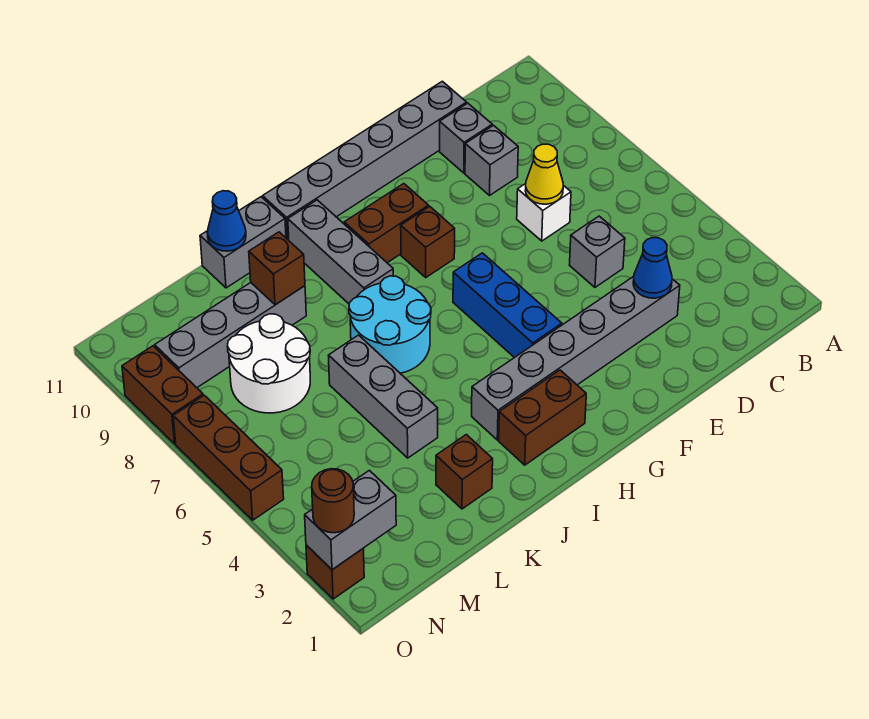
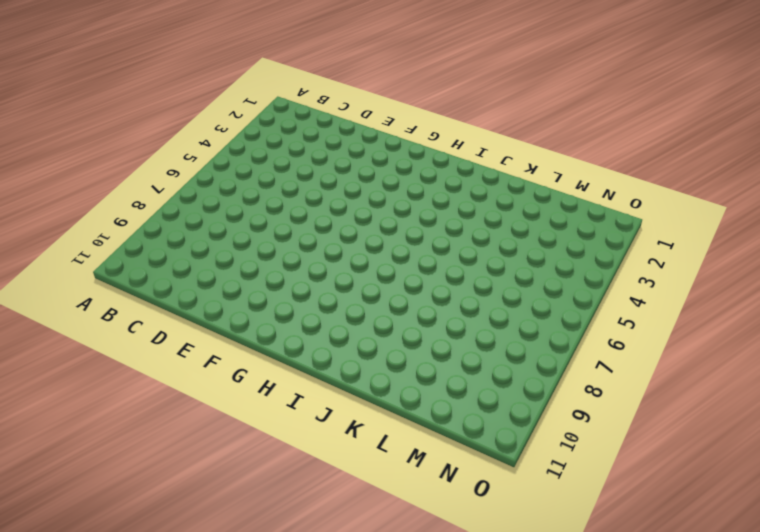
none -> grey 1x6 brick [472,276,680,440]
none -> grey 1x1 brick [570,216,625,287]
none -> white 1x1 brick [517,184,571,241]

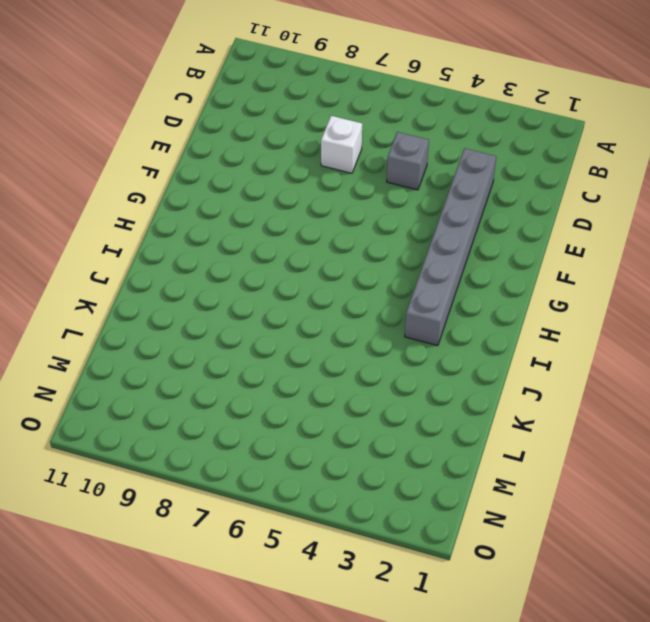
none -> grey 1x1 brick [465,125,518,195]
none -> grey 1x1 brick [440,103,492,173]
none -> grey 1x6 brick [263,81,467,240]

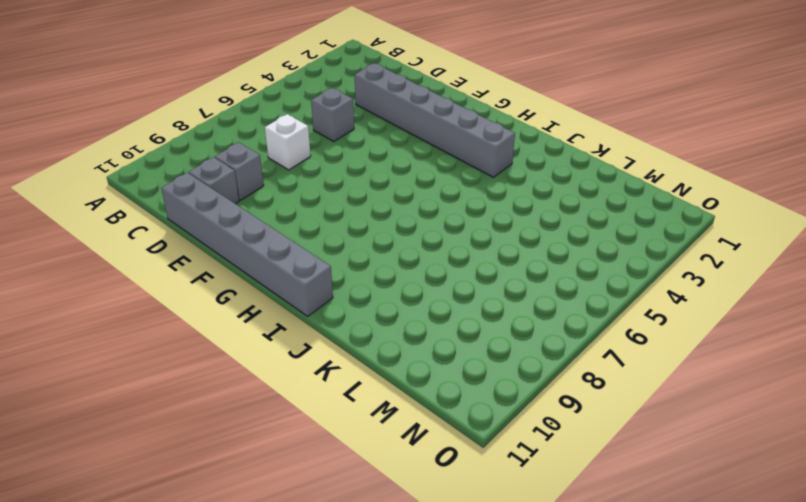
none -> blue 1x3 brick [453,253,562,358]
none -> brown 1x1 brick [401,206,455,277]
none -> brown 1x2 brick [344,184,429,263]

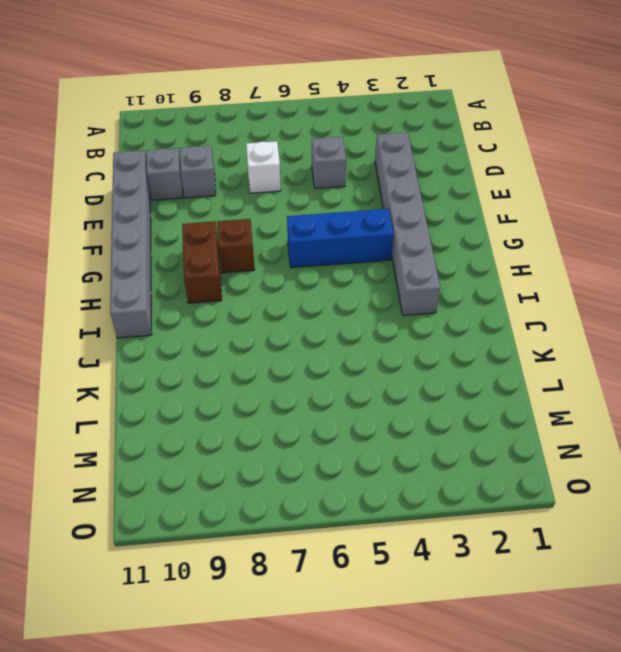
none -> brown 1x2 brick [499,370,586,465]
none -> cyan 2x2 round brick [349,276,431,373]
none -> grey 1x3 brick [288,200,393,304]

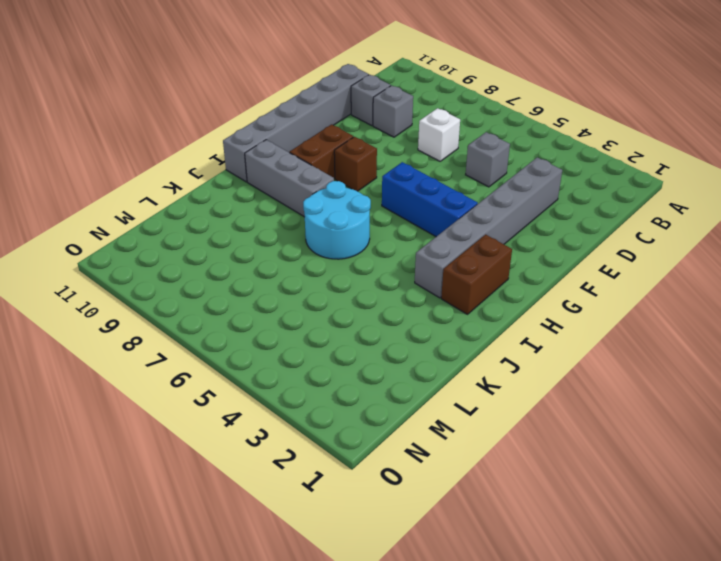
none -> grey 1x2 brick [200,197,286,288]
none -> brown 1x1 brick [436,435,493,509]
none -> grey 1x3 brick [328,335,438,458]

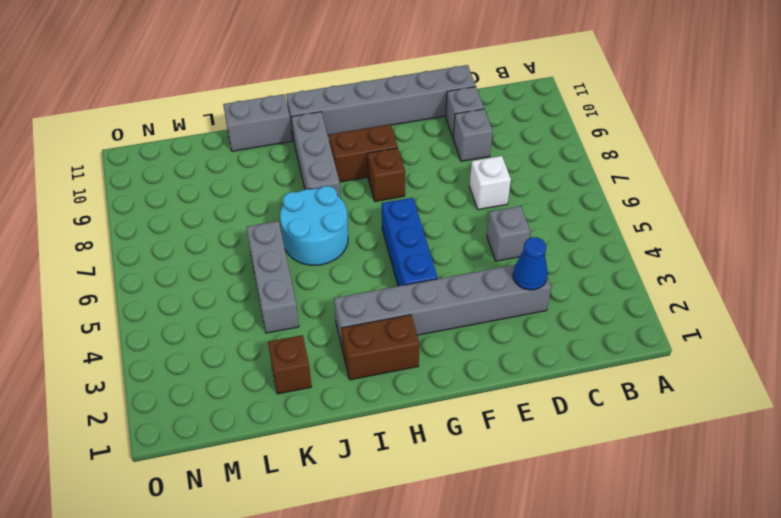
none -> grey 1x4 brick [155,283,306,388]
none -> white 2x2 round brick [227,314,310,413]
none -> brown 1x1 brick [306,545,364,599]

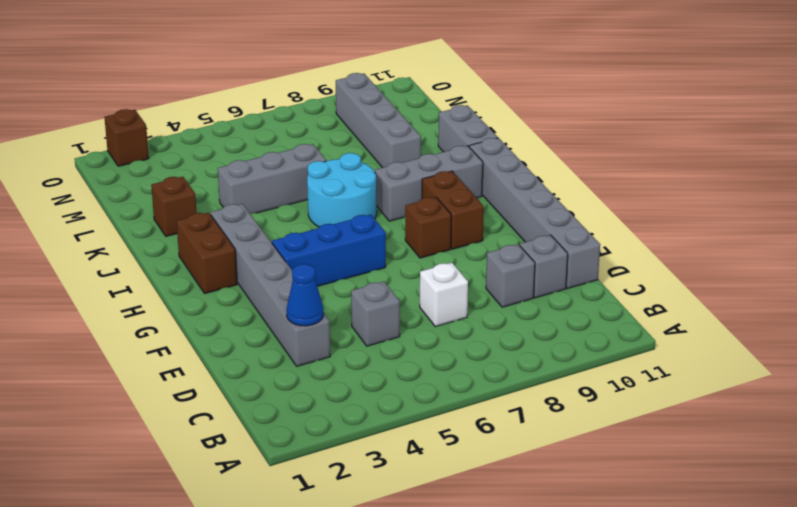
none -> white 2x2 round brick [227,314,310,413]
none -> brown 1x3 brick [173,395,284,520]
none -> brown 1x2 brick [122,346,203,444]

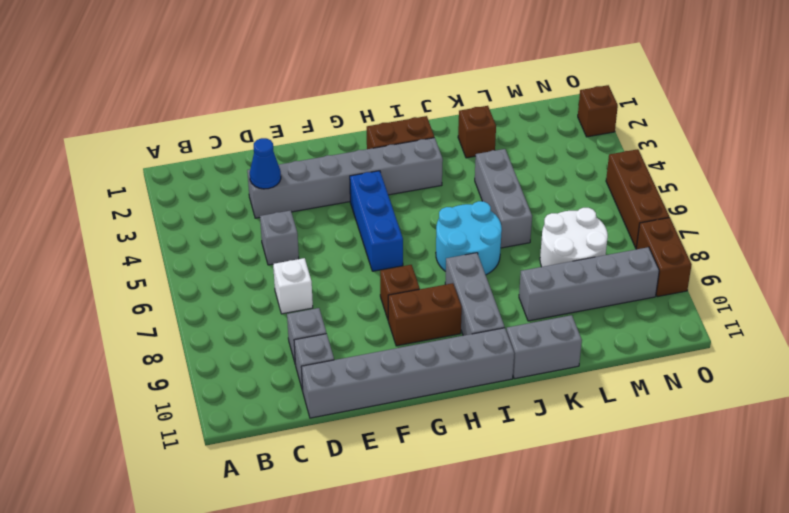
none -> yellow 1x1 cone [525,144,563,204]
none -> brown 1x1 brick [249,232,305,305]
none -> blue 1x1 cone [207,191,246,251]

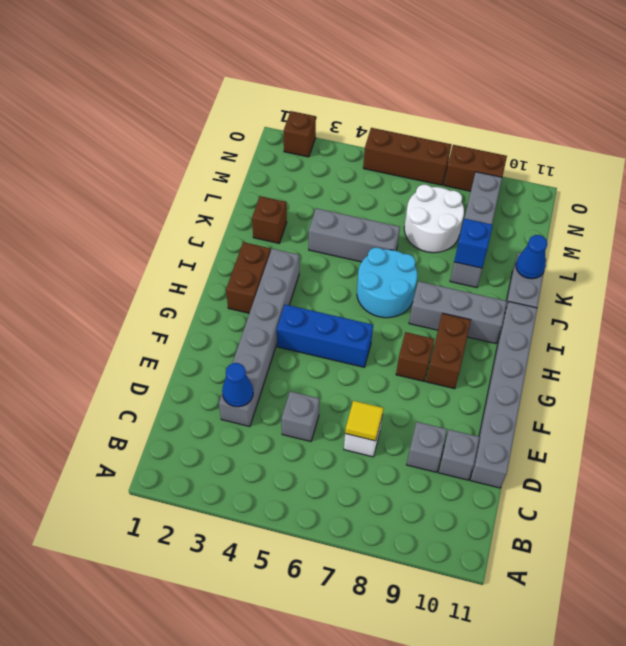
yellow 1x1 tile [345,401,384,441] -> yellow 1x1 cone [525,144,563,204]
blue 1x1 brick [454,218,493,268] -> brown 1x1 brick [249,232,305,305]
none -> grey 1x2 brick [305,470,396,570]
none -> brown 1x1 round brick [312,469,354,533]

